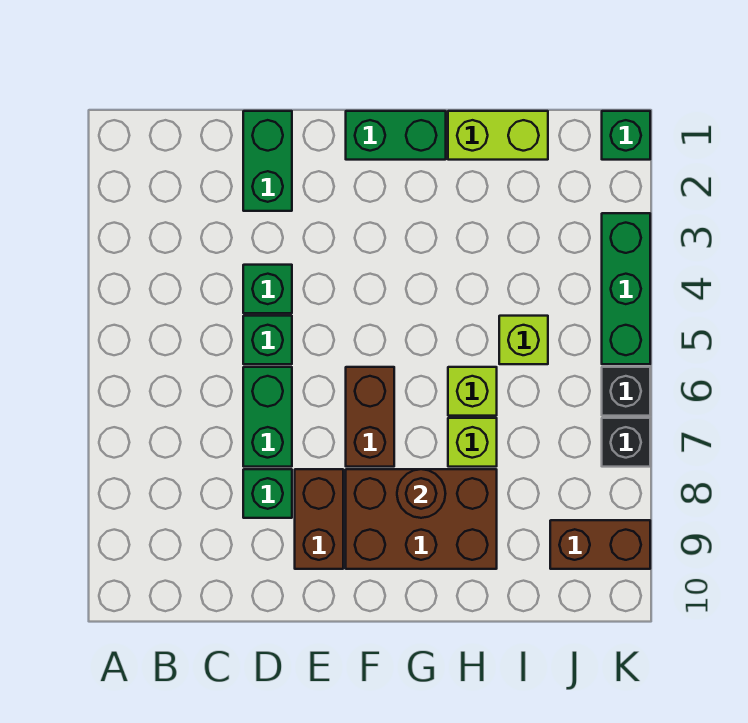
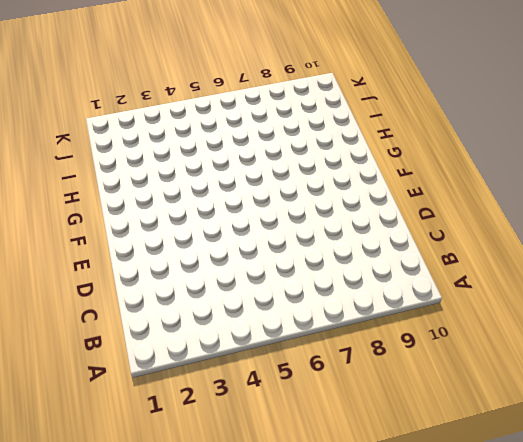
none -> green 1x2 brick [243,111,292,211]
none -> green 1x1 brick [243,265,292,313]
none -> green 1x1 brick [243,316,292,364]

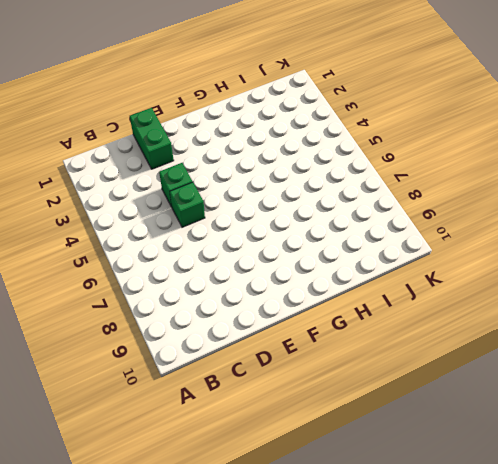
none -> green 1x2 brick [243,367,292,467]
none -> green 1x1 brick [243,469,292,518]
none -> brown 1x2 brick [295,469,343,569]

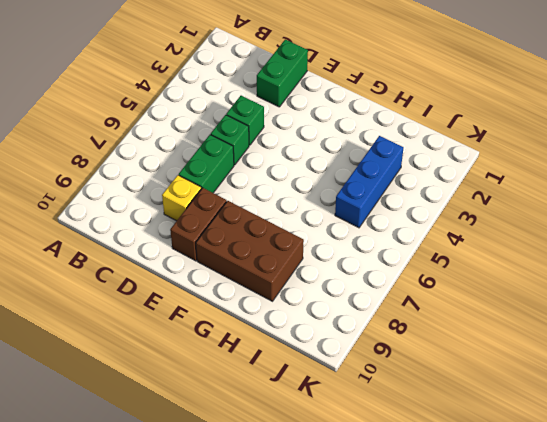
yellow 1x1 brick [162,175,201,221] -> green 1x1 brick [243,469,292,518]
blue 1x3 brick [335,136,403,228] -> lime 1x1 brick [499,316,548,364]
none -> green 1x2 brick [346,111,446,160]
none -> brown 1x2 brick [346,367,394,467]
none -> lime 1x2 brick [448,111,548,160]

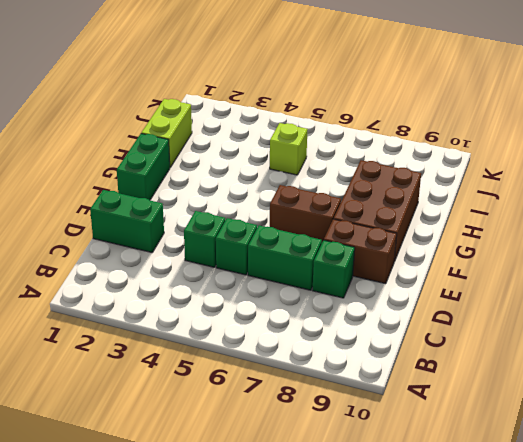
none -> lime 1x1 brick [448,367,497,416]
none -> lime 1x1 brick [448,418,497,467]
none -> brown 1x2 brick [550,520,650,569]

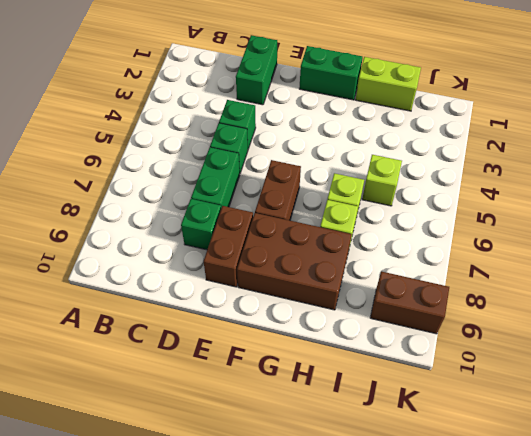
none -> green 1x1 brick [602,111,650,160]
none -> green 1x3 brick [602,213,650,364]
none -> black 1x1 brick [602,367,650,416]

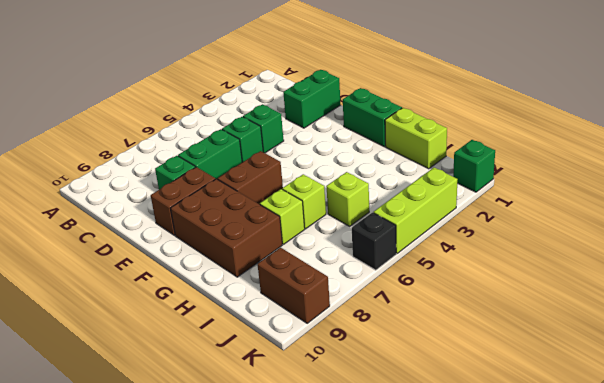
lime 1x3 brick [373,168,458,253] -> green 1x3 brick [602,213,650,364]
none -> black 1x1 brick [602,418,650,467]
none -> brown 1x1 round brick [397,469,446,518]

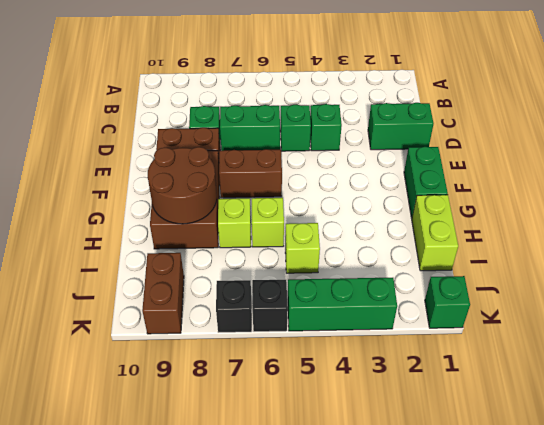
brown 2x2 round brick [148,147,217,224] -> brown 1x1 round brick [397,469,446,518]

